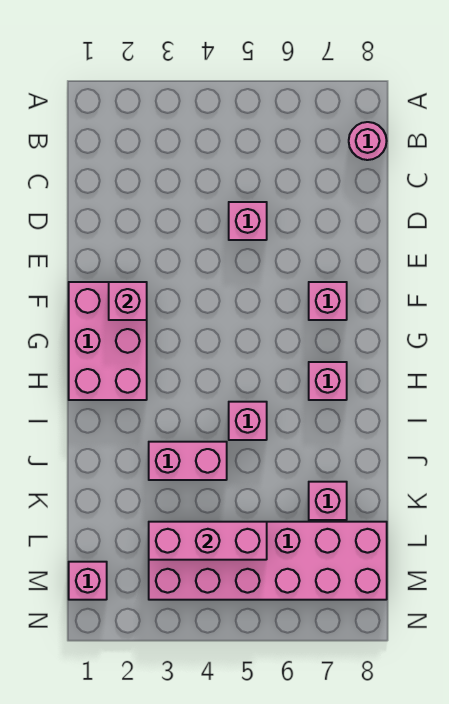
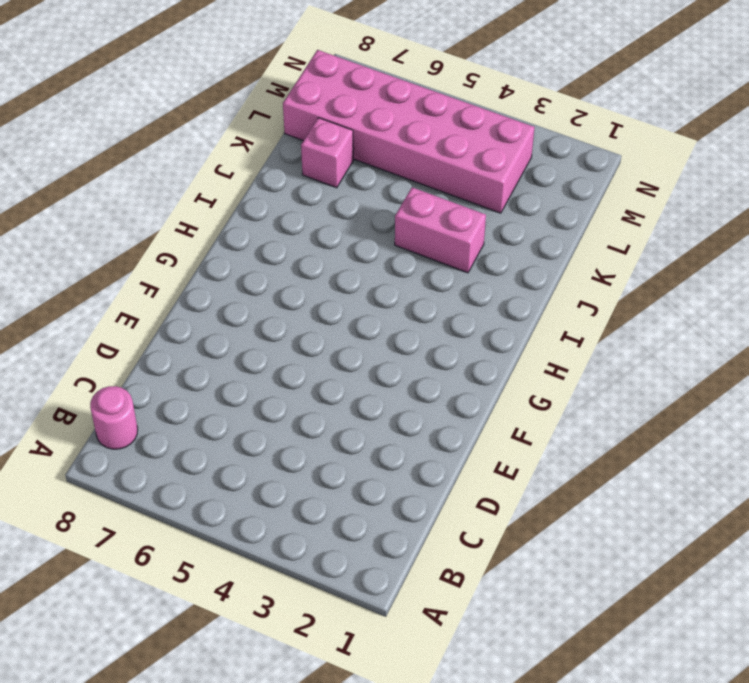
none -> pink 1x1 brick [229,202,267,240]
none -> pink 2x3 brick [69,282,147,400]
none -> pink 1x1 brick [309,282,347,320]

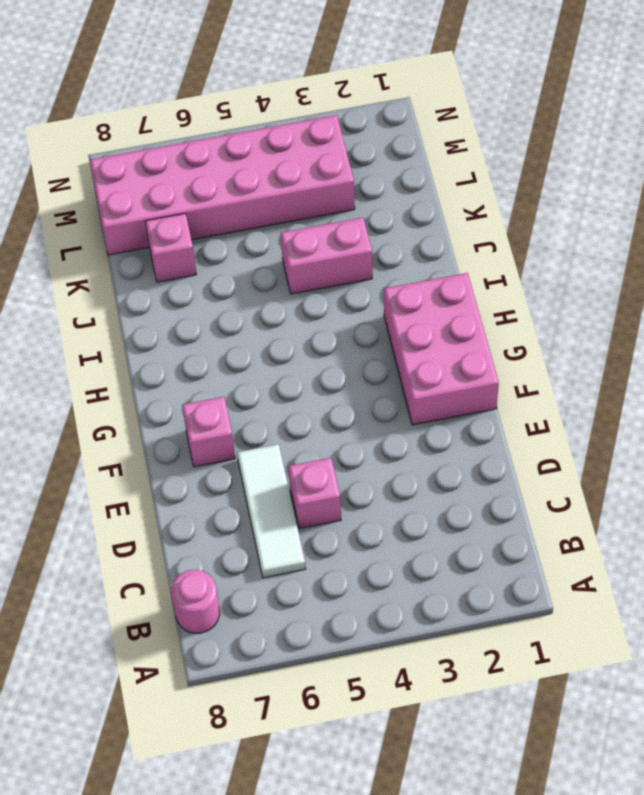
white 1x3 tile [237,444,306,578] -> none
none -> pink 1x1 brick [309,362,347,400]
none -> pink 1x1 brick [229,402,267,440]
none -> pink 1x1 brick [69,562,107,600]

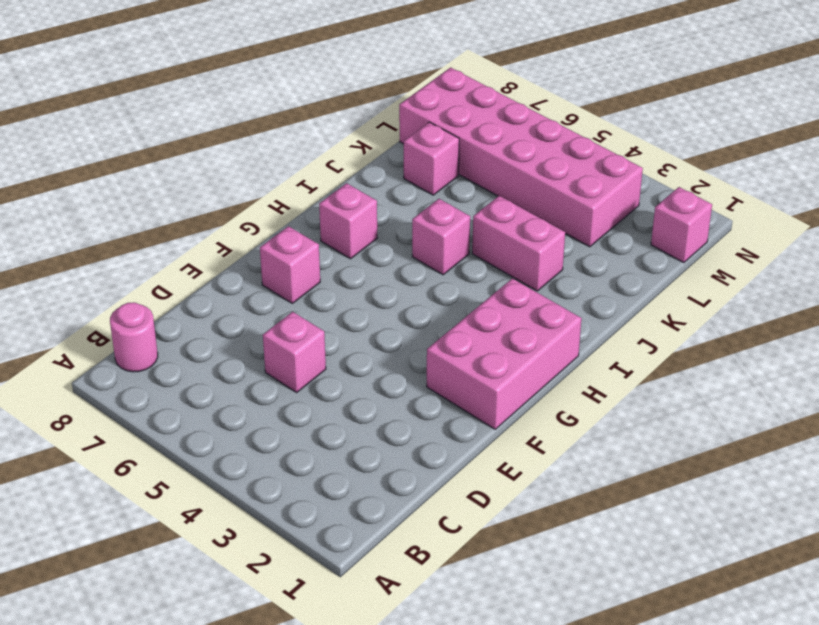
none -> pink 1x1 brick [109,282,147,320]
none -> pink 1x3 brick [149,522,267,560]

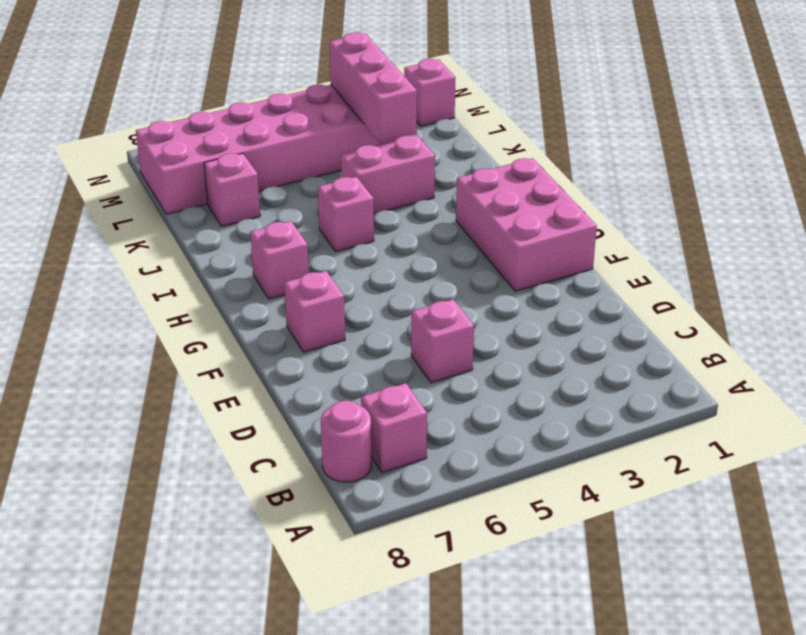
pink 1x1 brick [361,383,427,473] -> pink 1x1 brick moved to [109,282,147,320]
pink 1x3 brick [329,32,417,143] -> pink 1x3 brick turned to [149,522,267,560]

